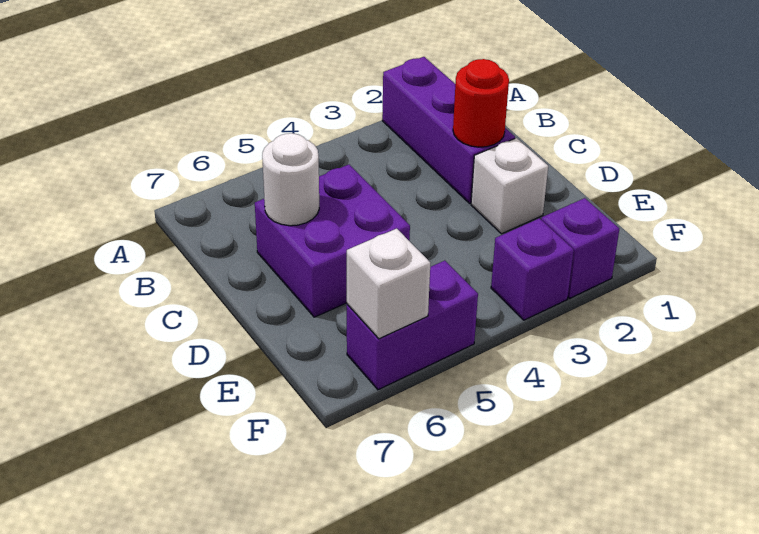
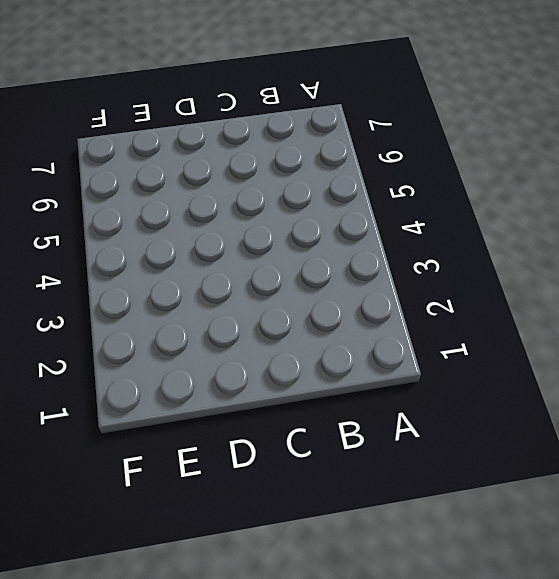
none -> purple 1x3 brick [382,57,515,203]
none -> purple 2x2 brick [255,165,410,317]

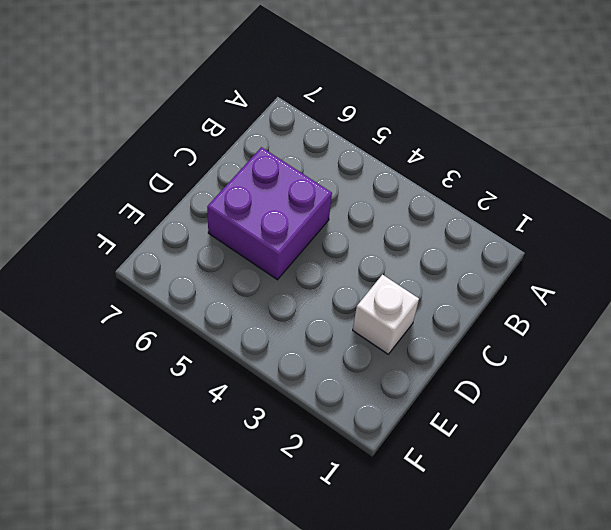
none -> purple 1x3 brick [382,57,515,203]
none -> purple 1x1 brick [542,198,619,298]

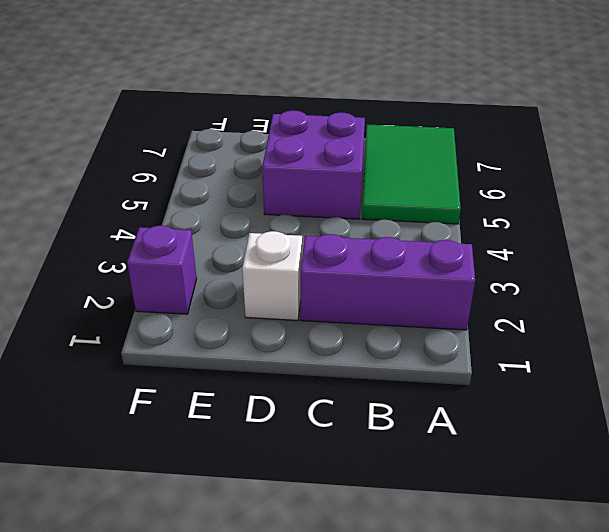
green 2x3 tile [362,124,461,224] -> none
none -> purple 1x1 brick [491,218,574,320]
none -> purple 1x2 brick [347,261,478,390]

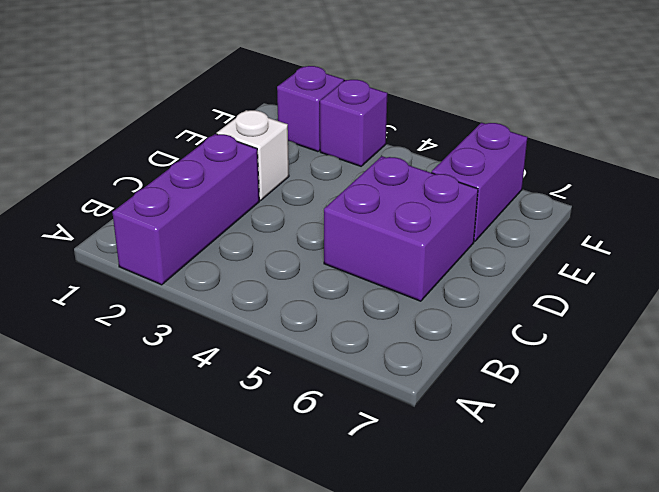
purple 1x2 brick [431,123,528,242] -> purple 1x2 brick turned to [347,261,478,390]
none -> red 1x1 round brick [453,59,509,147]
none -> white 1x1 round brick [262,133,319,226]

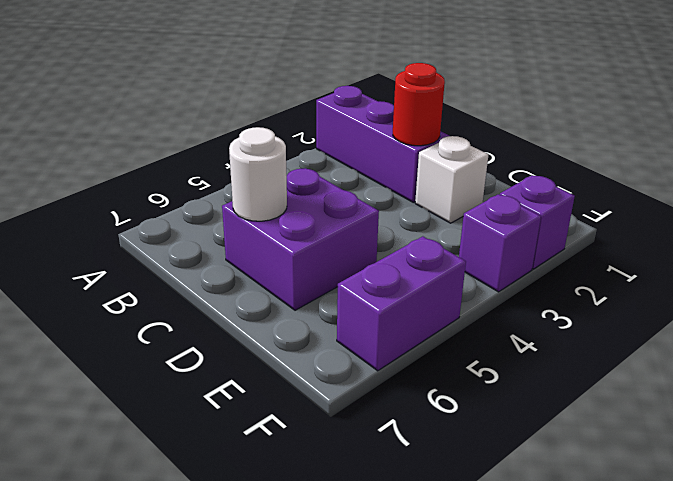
none -> white 1x1 brick [347,229,430,339]

